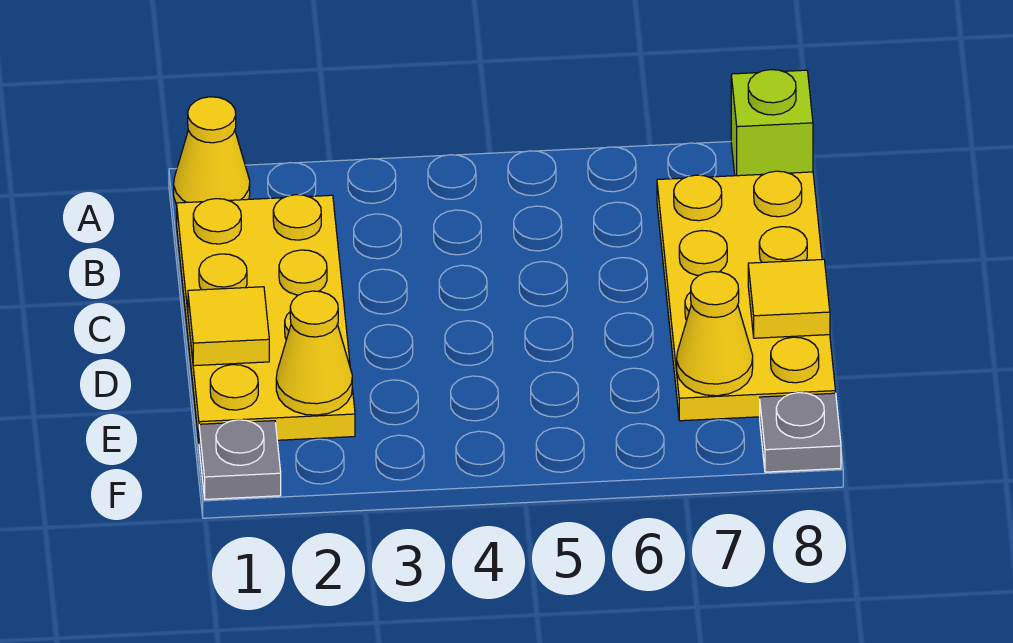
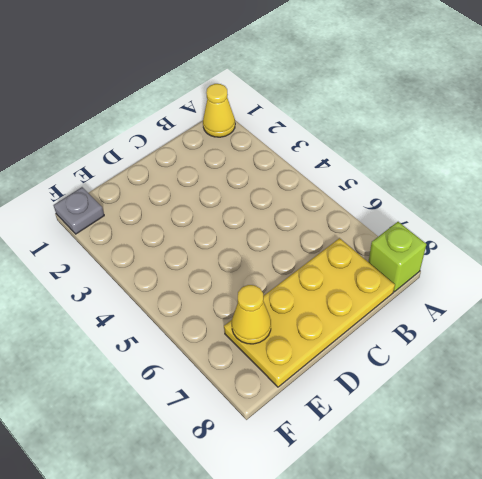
none -> yellow 2x4 plate [177,195,355,441]
none -> grey 1x1 plate [760,393,841,472]

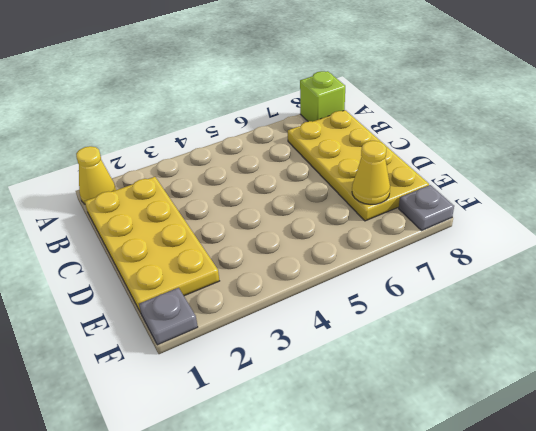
none -> yellow 1x1 tile [188,287,269,366]
none -> yellow 1x1 tile [748,259,830,338]

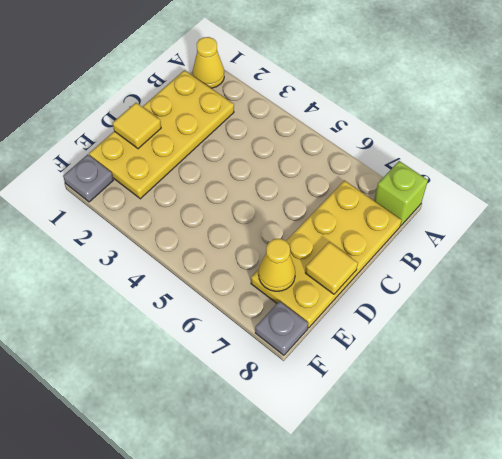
none -> yellow 1x1 cone [276,291,352,415]

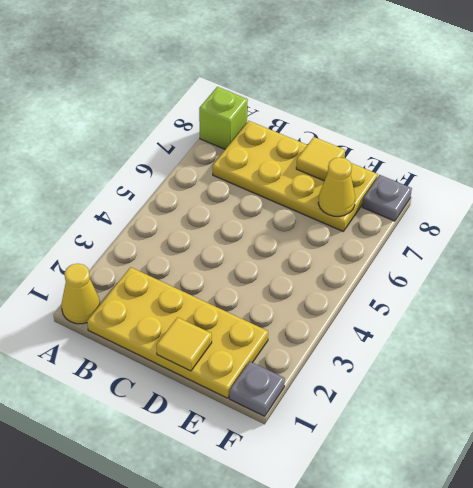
none -> yellow 1x1 cone [276,291,352,415]

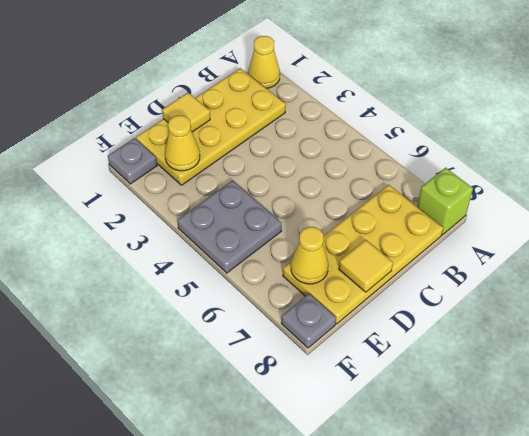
grey 2x2 plate [177,180,282,273] -> none

